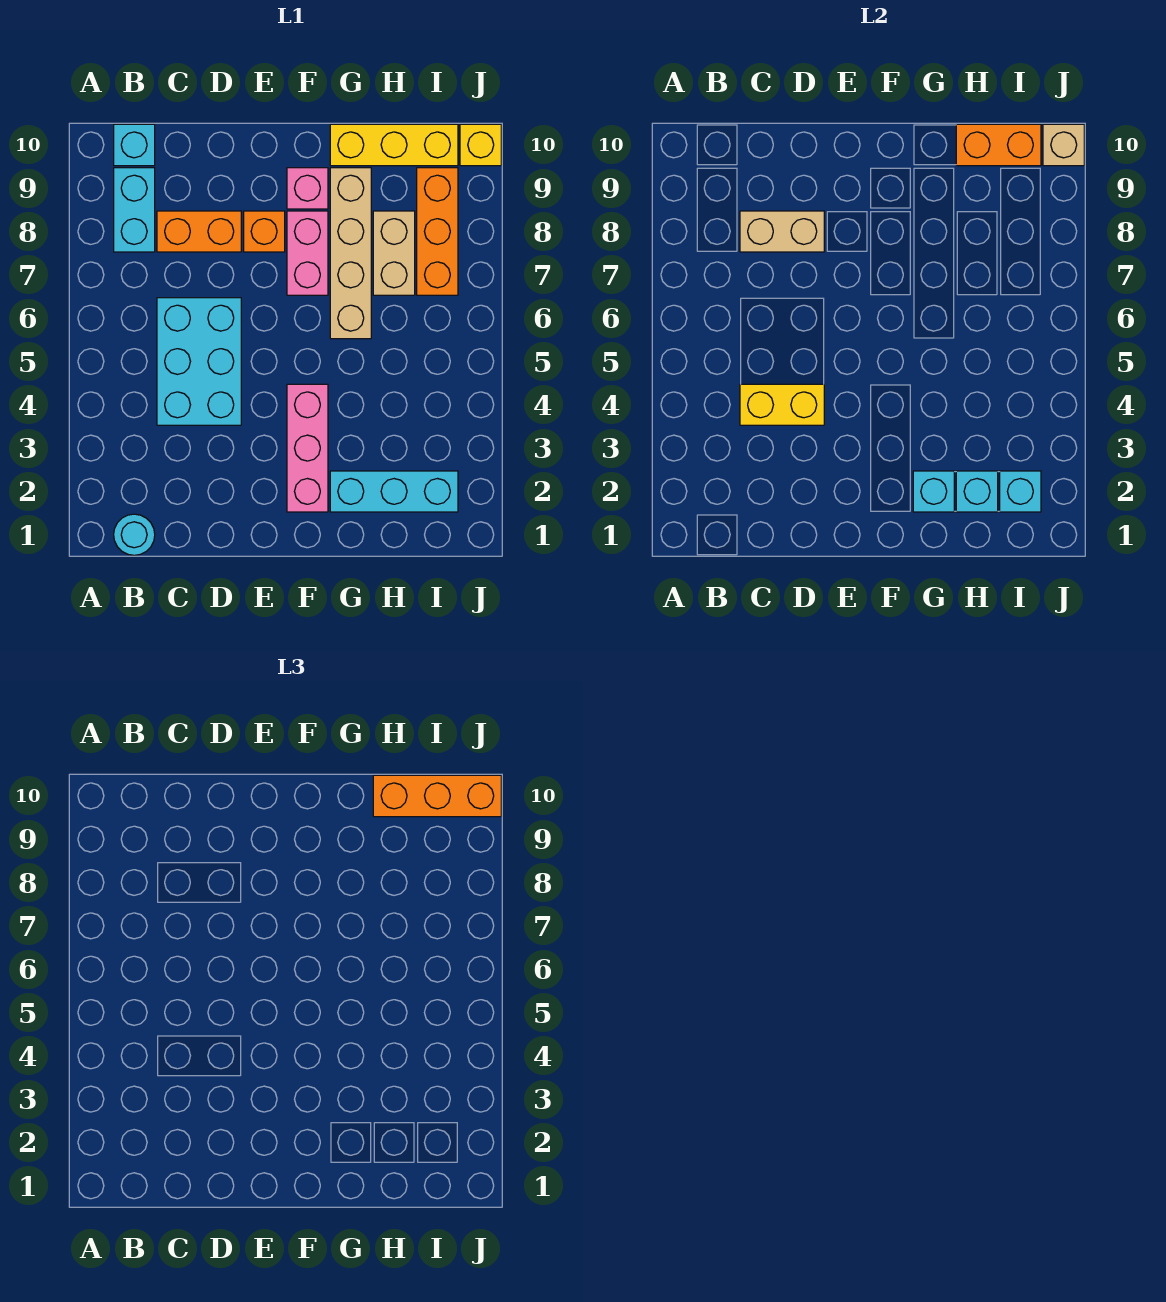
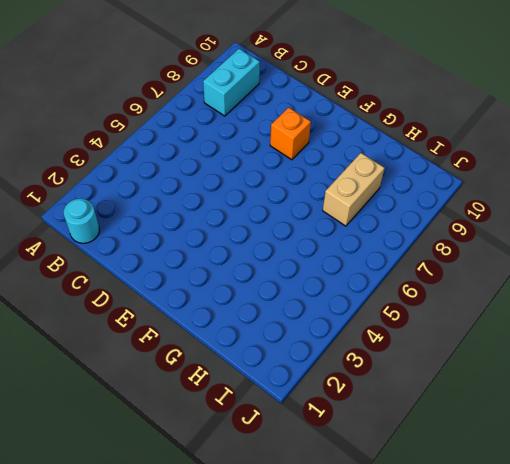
none -> cyan 1x1 brick [114,124,155,166]
none -> cyan 2x3 brick [157,298,241,425]
none -> orange 1x2 brick [157,211,241,252]

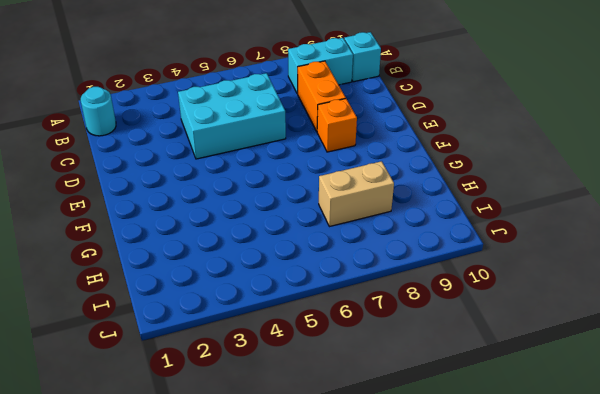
none -> pink 1x3 brick [287,384,328,512]
none -> pink 1x2 brick [287,211,328,295]
none -> pink 1x1 brick [287,168,328,209]

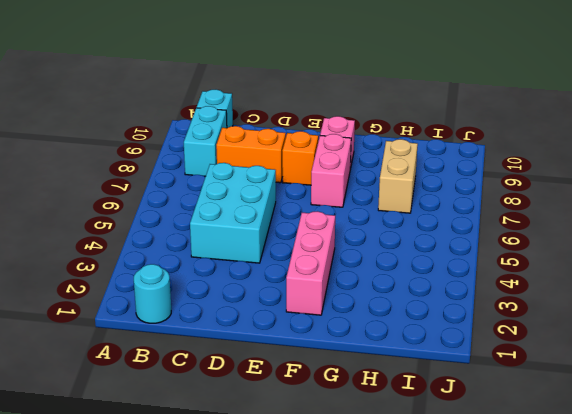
none -> cyan 1x3 brick [330,471,458,512]
none -> tan 1x4 brick [330,168,371,339]
none -> yellow 1x3 brick [330,124,458,166]

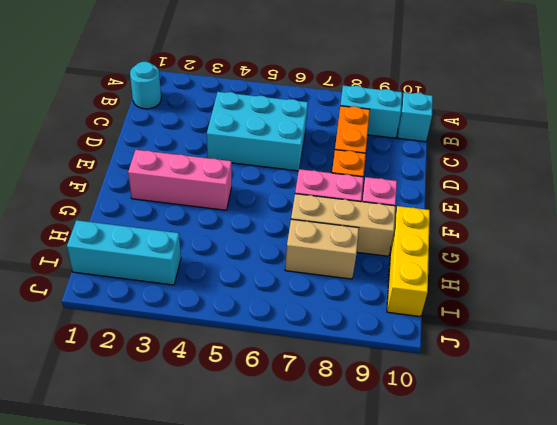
tan 1x3 brick [291,194,395,256] -> tan 1x4 brick [330,168,371,339]
cyan 1x3 brick [67,220,181,285] -> cyan 1x3 brick turned to [330,471,458,512]
none -> orange 1x3 brick [417,168,458,295]
none -> yellow 1x1 brick [460,124,501,166]
none -> yellow 1x2 brick [740,384,824,425]

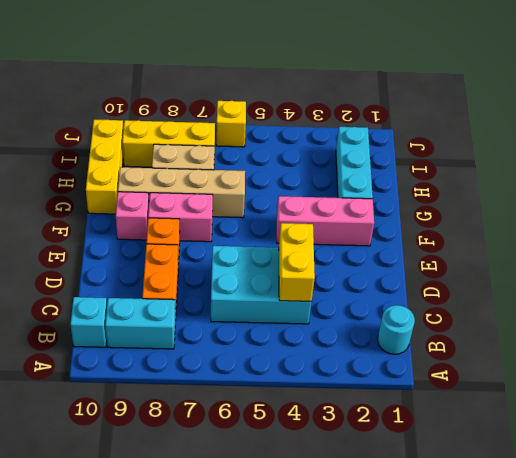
yellow 1x3 brick [122,120,215,167] -> orange 1x3 brick [417,168,458,295]
yellow 1x1 brick [216,101,246,147] -> yellow 1x1 brick moved to [460,124,501,166]
none -> tan 1x2 brick [740,211,824,252]
none -> cyan 1x1 brick [913,471,954,512]
none -> cyan 1x1 brick [956,471,998,512]

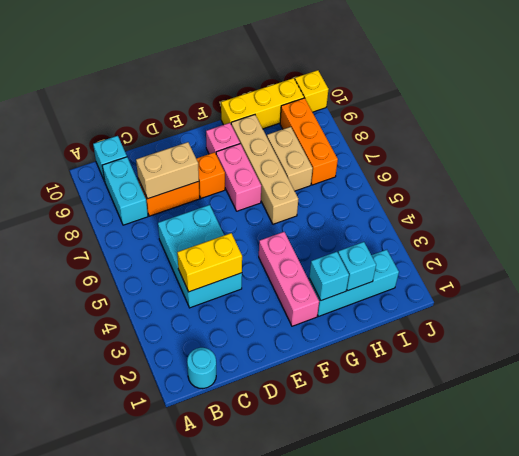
none -> orange 1x2 brick [956,124,1041,166]
none -> cyan 1x1 brick [1000,471,1041,512]
none -> tan 1x1 brick [1043,124,1084,166]

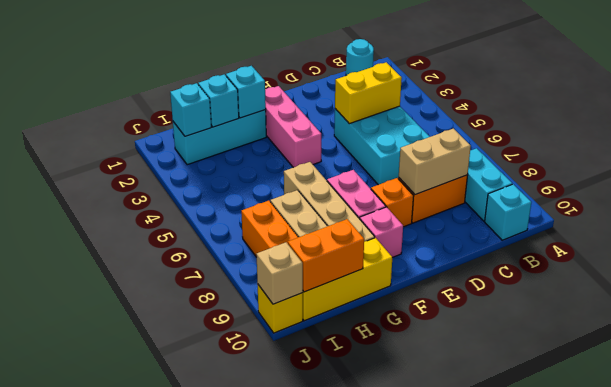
none -> orange 1x3 brick [373,775,501,817]

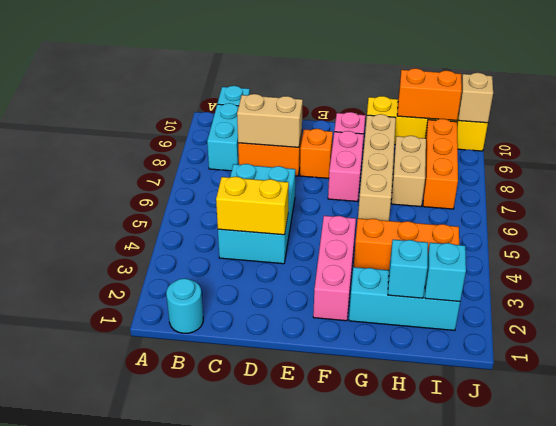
orange 1x3 brick [354,218,459,270] -> orange 1x3 brick moved to [373,775,501,817]
none -> cyan 1x1 brick [913,471,954,512]

